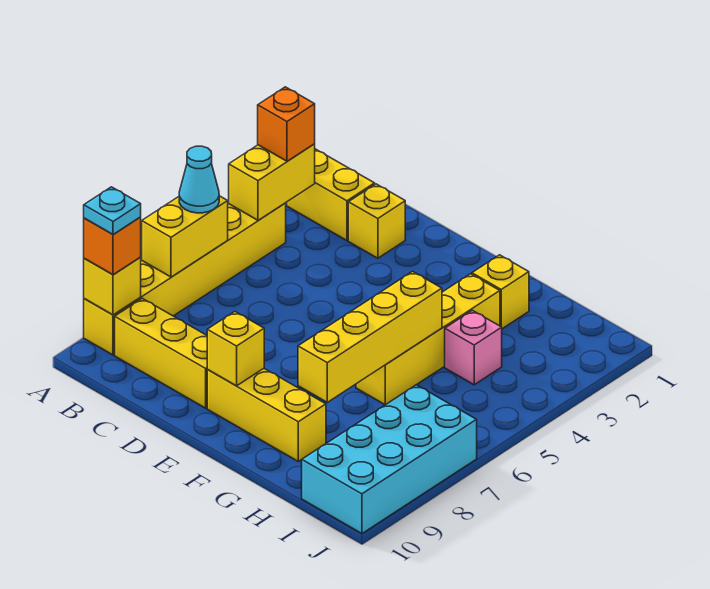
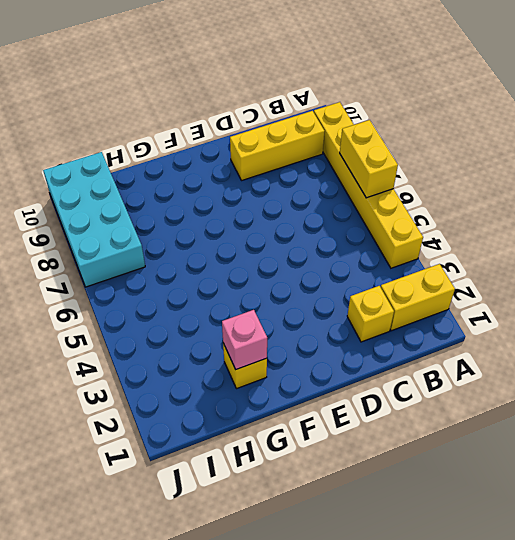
pink 1x1 brick [222,310,267,369] -> pink 1x1 brick moved to [445,310,502,385]
none -> yellow 1x3 brick [207,369,326,461]
none -> yellow 1x4 brick [356,274,500,405]
none -> yellow 1x2 brick [229,144,315,220]

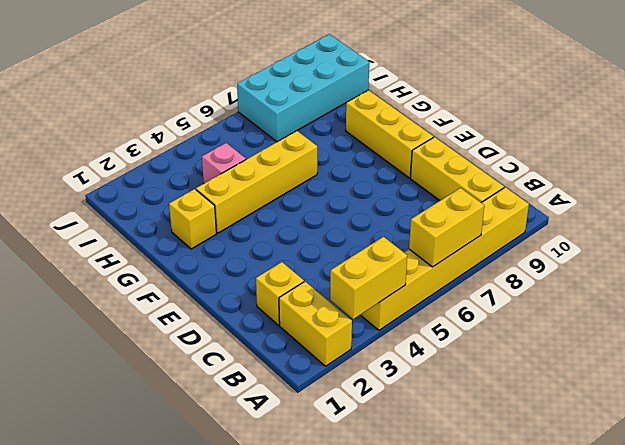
none -> yellow 1x1 brick [84,257,141,315]
none -> yellow 1x1 brick [207,312,264,386]
none -> yellow 1x4 brick [298,271,442,402]

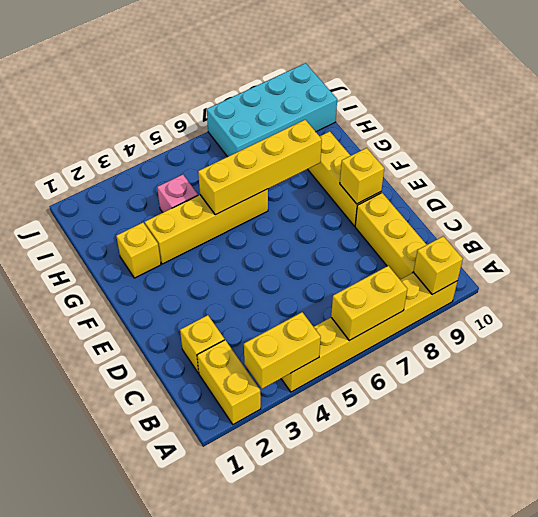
none -> orange 1x1 brick [258,87,315,161]
none -> cyan 1x1 cone [179,146,219,213]
none -> orange 1x1 brick [84,217,141,275]

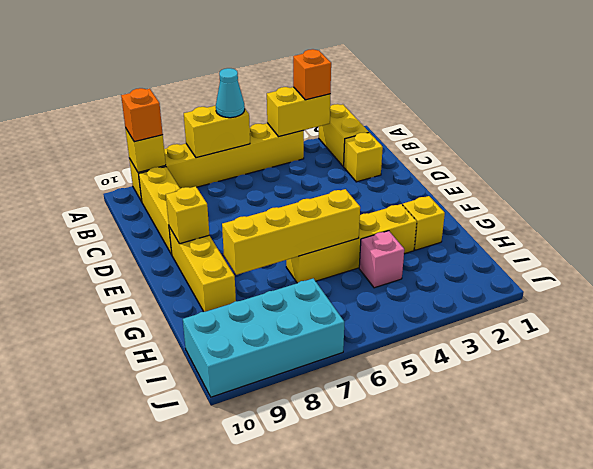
none -> cyan 1x1 plate [84,187,141,234]

